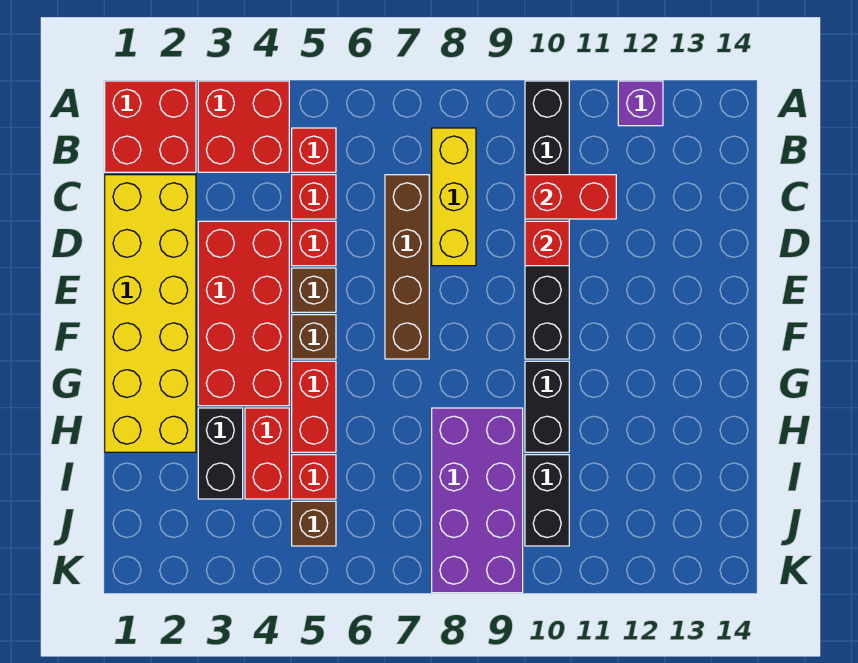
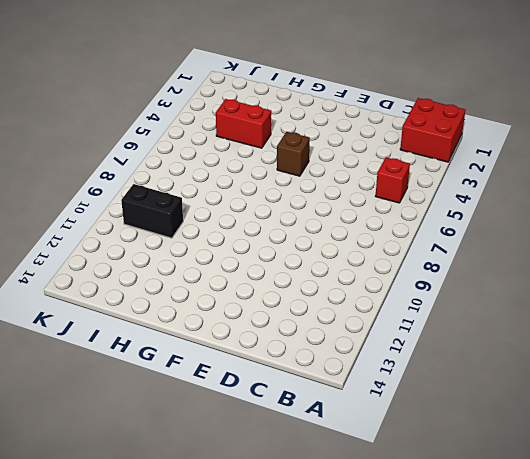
none -> red 2x2 brick [198,81,289,172]
none -> black 1x6 brick [525,81,569,359]
none -> purple 1x1 brick [618,81,663,126]

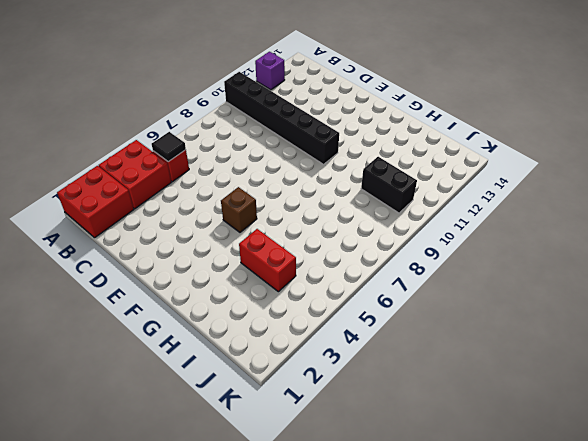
black 1x1 tile [152,132,186,162] -> none
none -> yellow 1x3 brick [432,128,476,266]
none -> yellow 2x6 brick [105,175,196,452]
none -> red 1x1 brick [292,175,336,219]

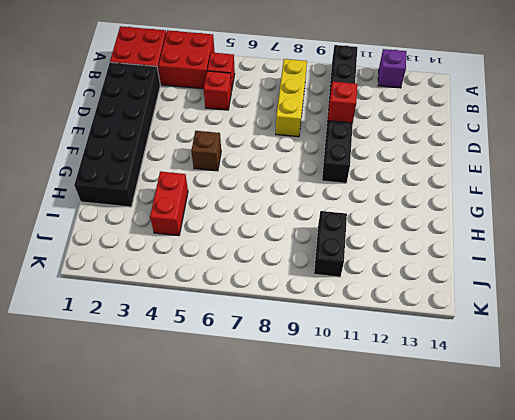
black 2x6 brick [74,62,160,207] -> yellow 2x6 brick [105,175,196,452]
none -> brown 1x4 brick [385,175,429,359]
none -> red 2x4 brick [198,221,289,406]
none -> red 1x1 brick [292,221,336,266]

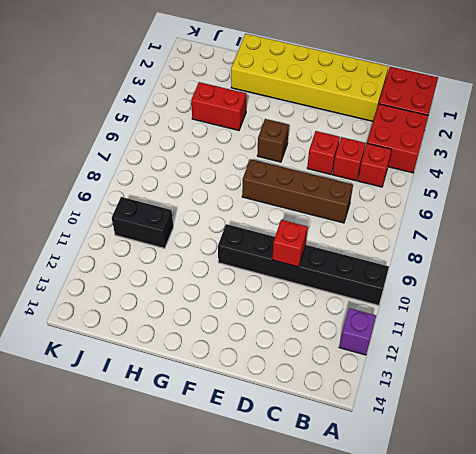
none -> yellow 1x3 brick [432,128,476,266]
none -> red 2x4 brick [198,221,289,406]
none -> brown 1x1 brick [292,268,336,312]

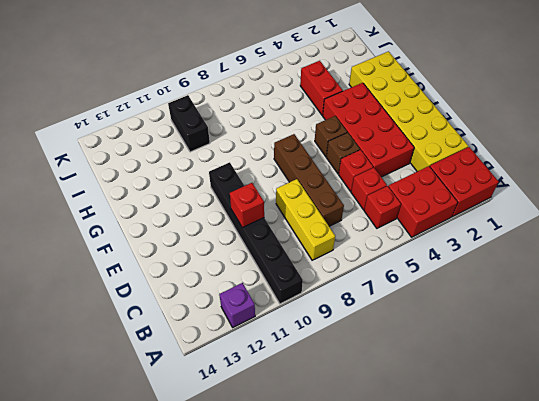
none -> red 1x2 brick [292,361,336,452]
none -> black 1x2 brick [525,361,569,452]
none -> black 1x2 brick [198,408,243,499]

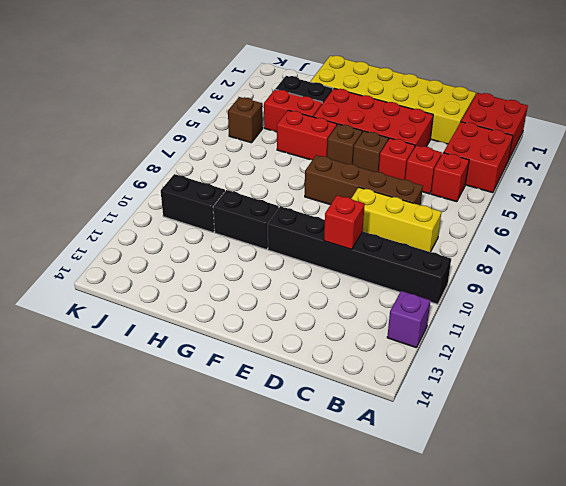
none -> purple 2x4 brick [432,408,523,593]
none -> red 1x1 brick [292,455,336,499]
none -> red 1x2 brick [525,175,616,219]

